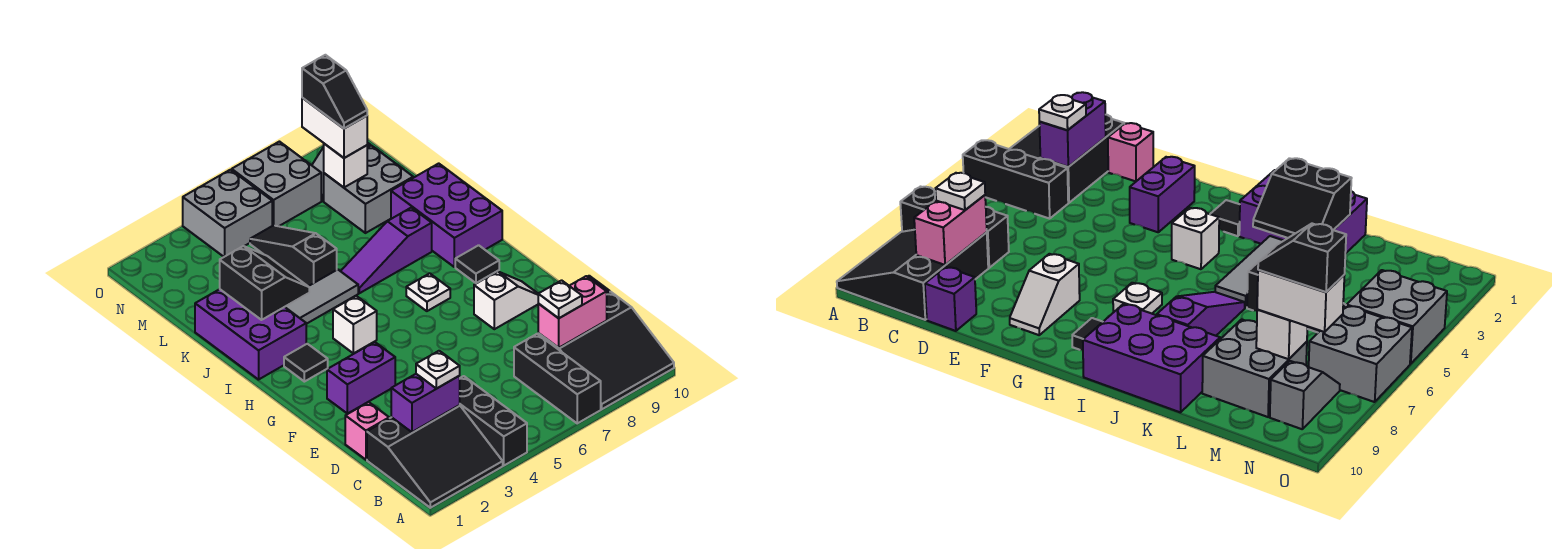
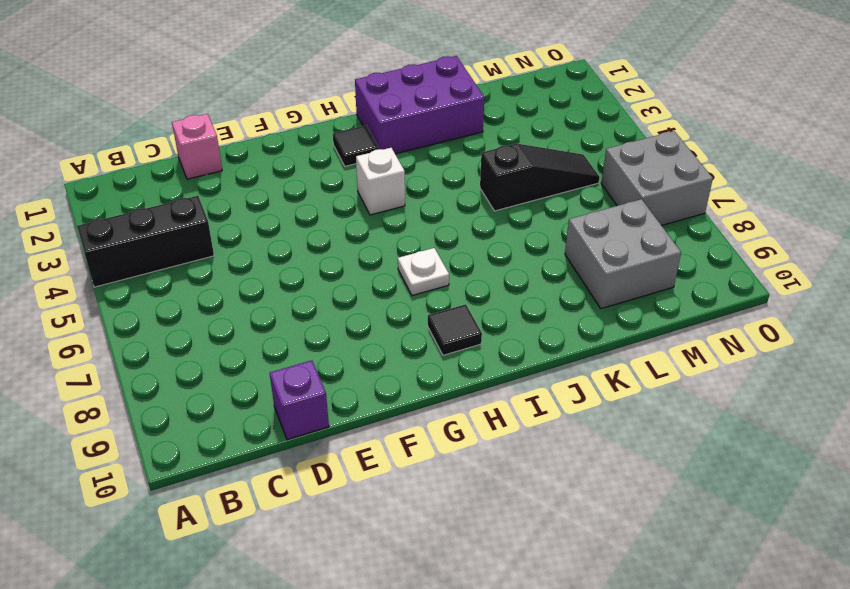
none -> black 3x3 slope [367,405,503,508]
none -> black 1x3 brick [514,334,601,423]
none -> black 3x3 slope [538,292,674,409]

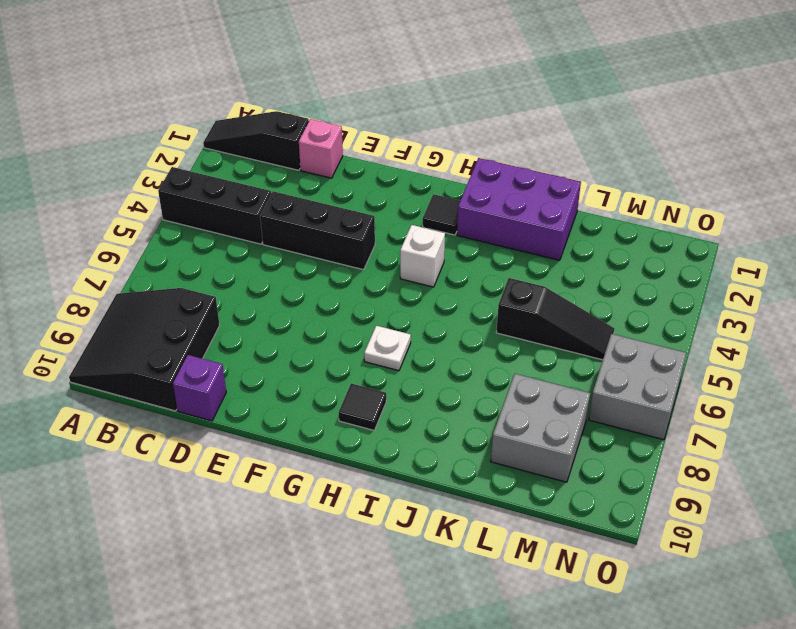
black 1x3 slope [203,111,309,170] -> black 3x3 slope [367,405,503,508]
black 1x3 brick [260,191,375,270] -> black 1x3 brick moved to [514,334,601,423]
none -> purple 1x2 brick [327,342,395,414]
none -> white 1x2 slope [474,271,538,329]
none -> purple 2x3 brick [391,163,502,267]

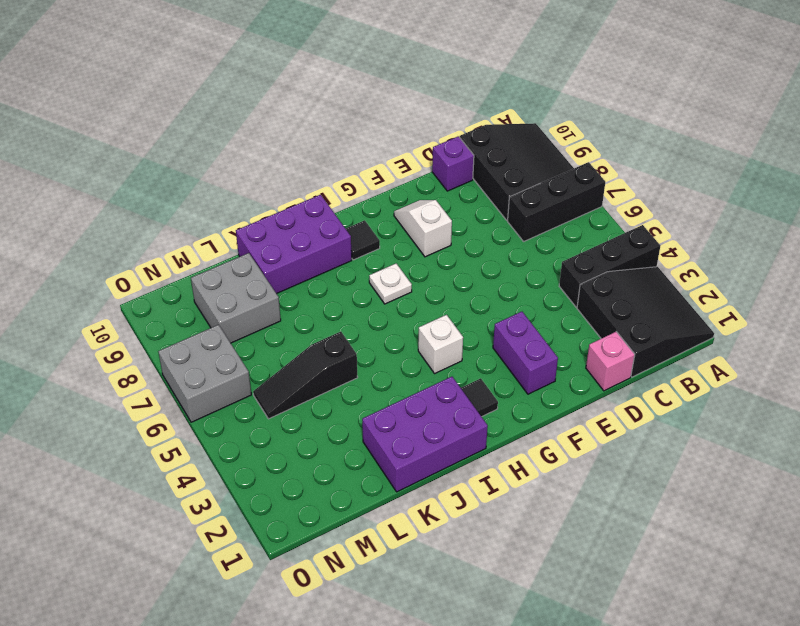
none -> grey 1x3 tile [285,269,358,324]
none -> purple 1x3 slope [341,208,432,293]
none -> grey 2x2 brick [183,170,272,257]

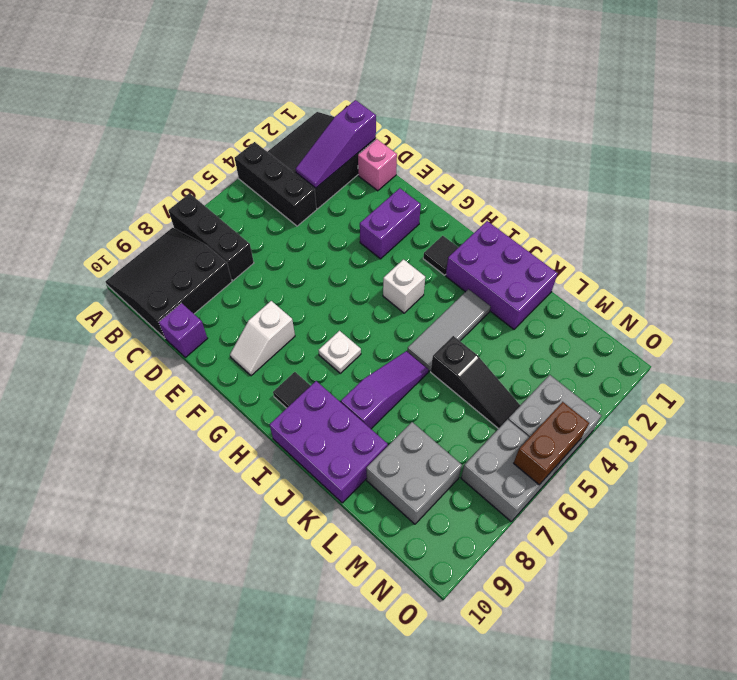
purple 1x3 slope [296,100,376,188] -> purple 1x2 brick [391,374,460,432]
brown 1x2 brick [514,402,589,485] -> none
none -> grey 1x2 slope [1270,361,1340,429]
none -> pink 1x2 brick [538,276,607,348]
none -> black 2x2 slope [220,246,309,320]

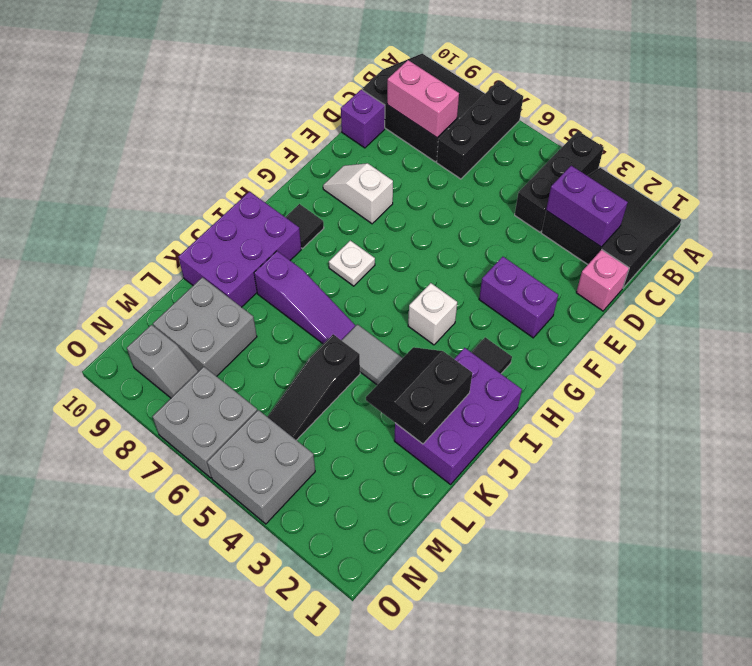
none -> white 1x1 brick [324,144,367,187]
none -> white 1x1 plate [416,351,460,389]
none -> white 1x1 plate [538,280,582,318]

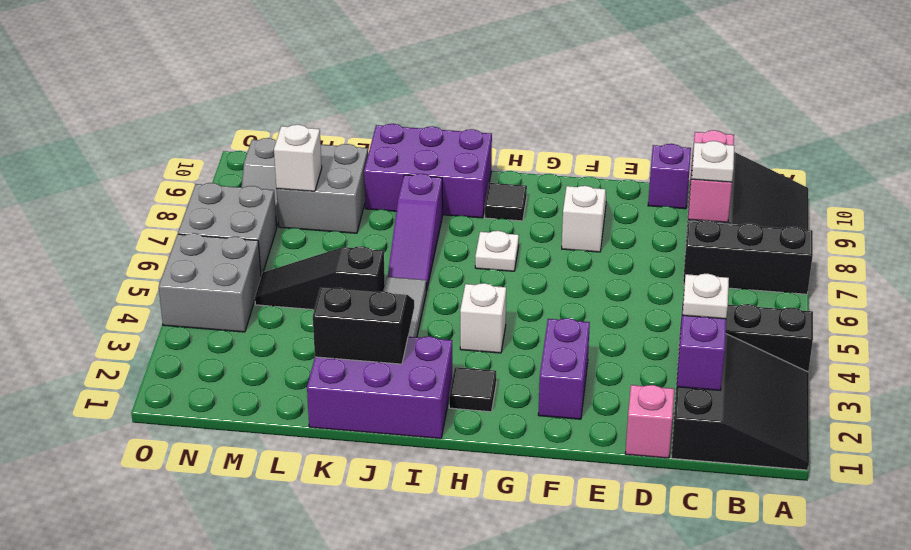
none -> white 1x2 brick [302,98,367,158]
none -> black 1x2 slope [302,55,367,128]

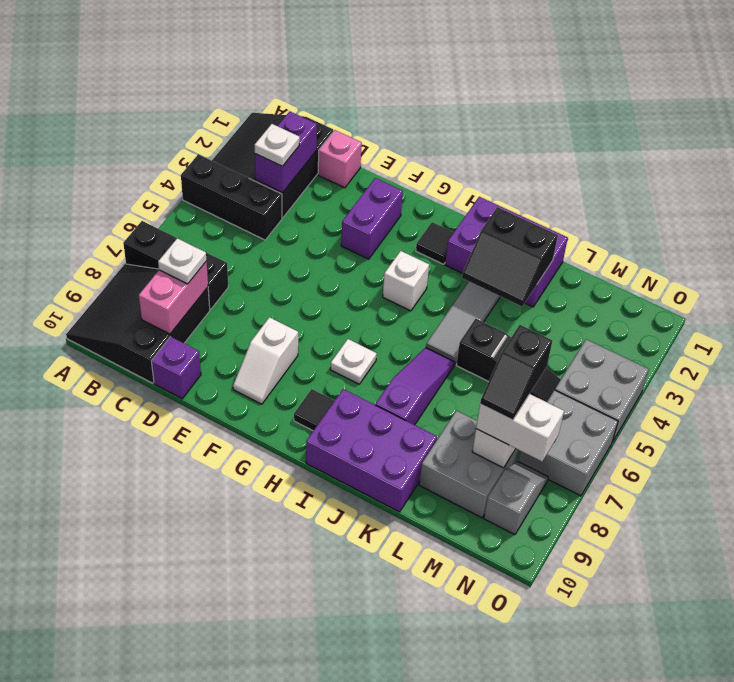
black 1x2 slope [480,325,553,420] -> black 1x2 slope turned to [302,55,367,128]

